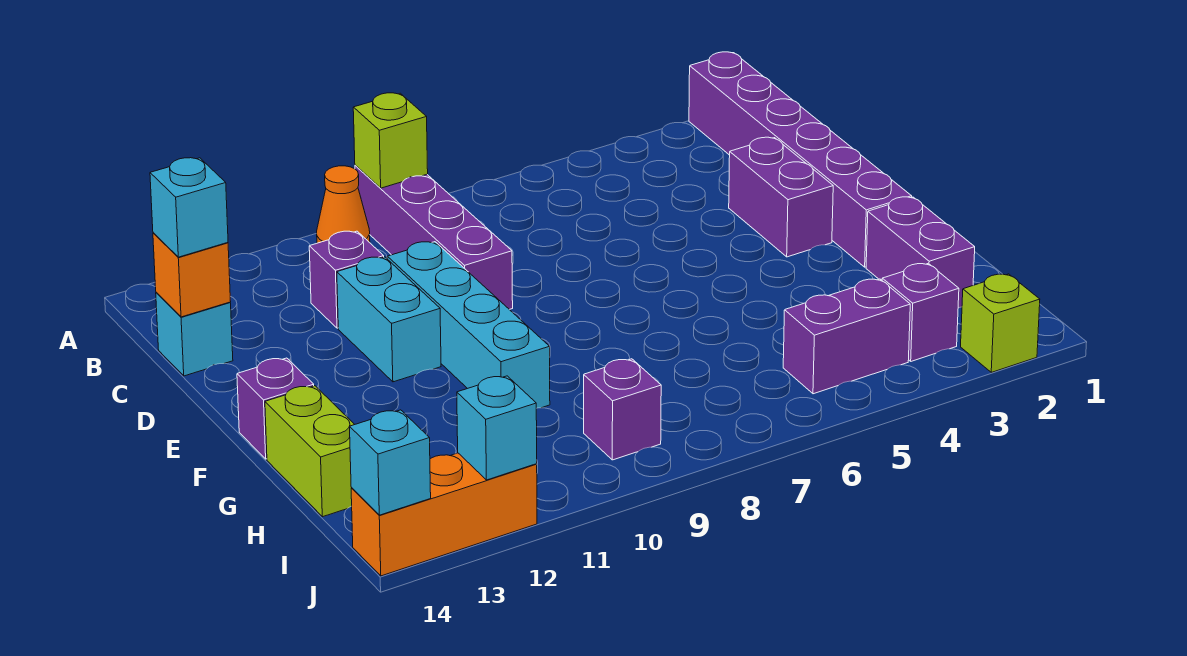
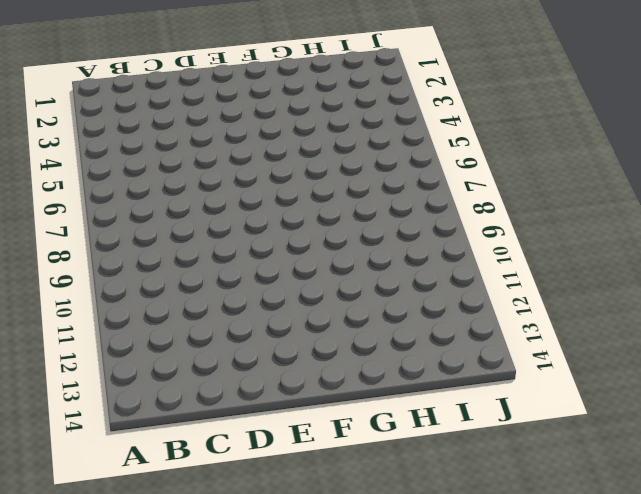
none -> purple 1x6 brick [689,52,912,267]
none -> purple 1x4 brick [355,165,513,310]
none -> orange 1x1 cone [317,166,370,243]

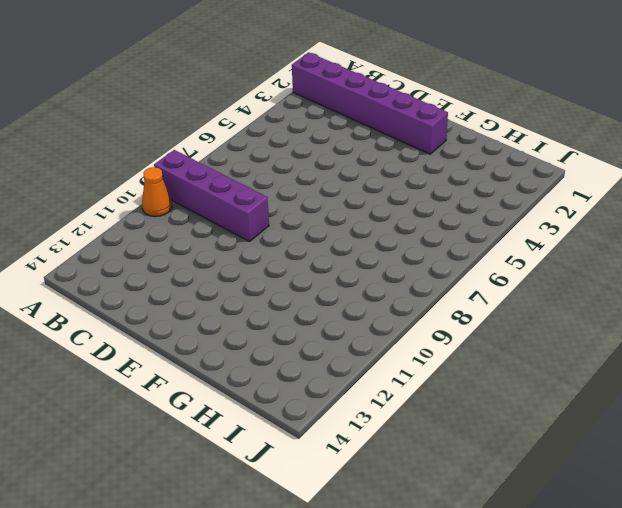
none -> purple 1x1 brick [309,231,384,328]
none -> cyan 1x1 brick [156,292,233,376]
none -> purple 1x2 brick [729,137,833,257]

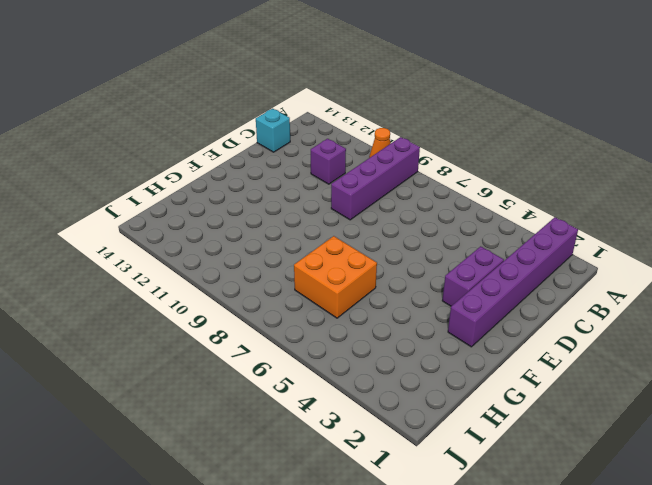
orange 2x2 brick [294,236,377,318] -> none
none -> cyan 1x4 brick [387,242,550,408]
none -> cyan 1x2 brick [337,257,441,382]
none -> purple 1x1 brick [237,358,314,459]

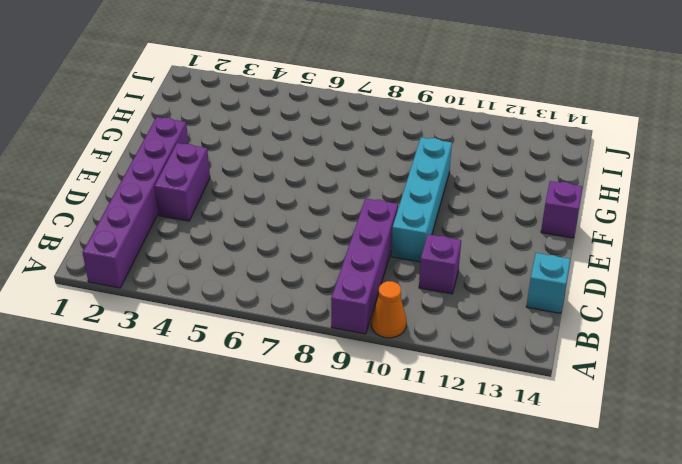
none -> cyan 1x2 brick [337,257,441,382]
none -> purple 1x2 brick [866,197,975,308]
none -> lime 1x2 brick [265,386,355,517]

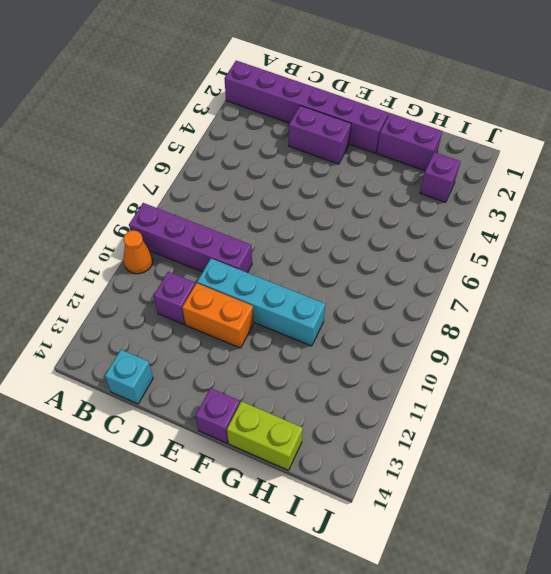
orange 1x2 brick [182,283,254,348] -> cyan 1x2 brick [337,257,441,382]
none -> purple 1x2 brick [783,279,910,394]
none -> purple 1x1 brick [584,359,661,460]
none -> lime 1x1 brick [961,274,1040,372]

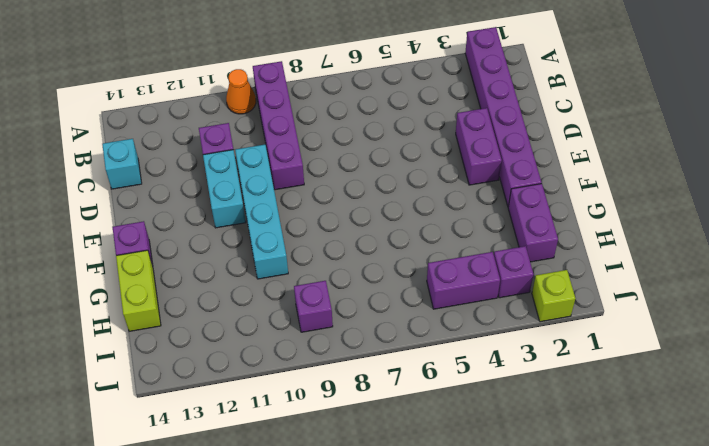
none -> orange 1x3 brick [351,453,537,576]
none -> lime 1x1 brick [353,93,428,188]
none -> orange 1x1 brick [153,233,231,317]

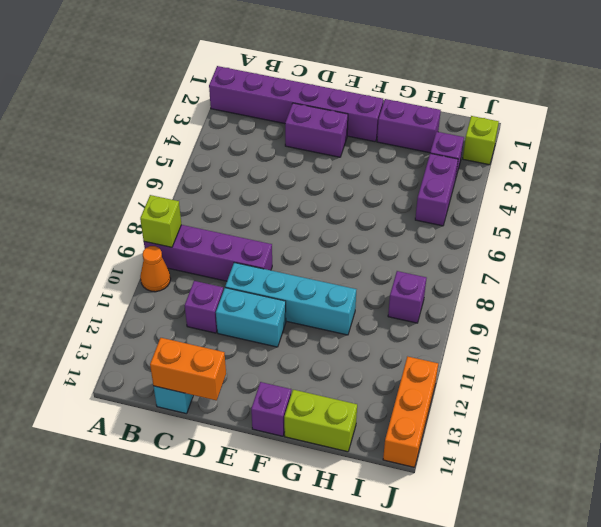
orange 1x2 brick [150,338,226,400] -> orange 1x1 brick [153,233,231,317]
none -> cyan 1x1 brick [457,376,537,480]
none -> cyan 1x1 brick [350,410,431,515]
none -> cyan 1x1 brick [150,158,228,257]

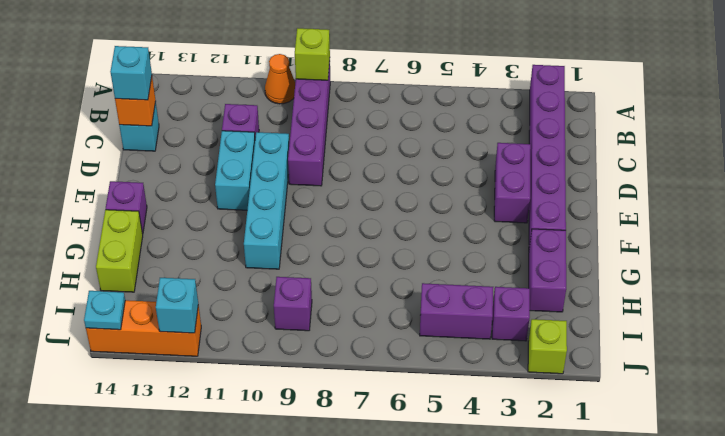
cyan 1x1 plate [84,291,125,330] -> cyan 1x1 brick [350,410,431,515]

